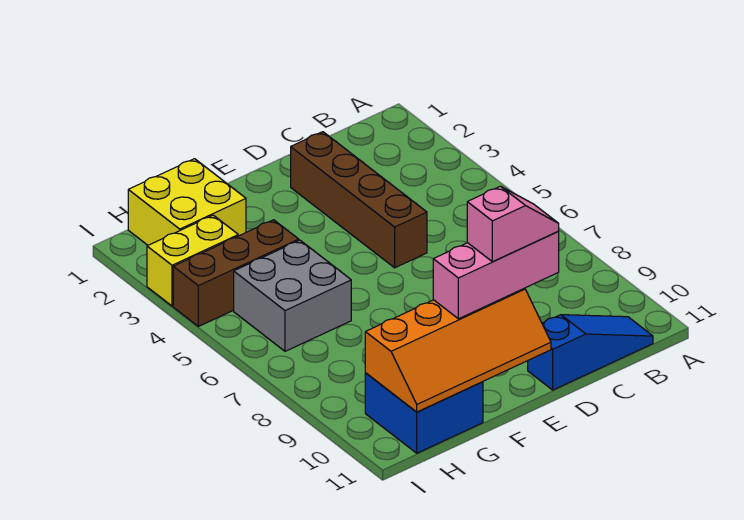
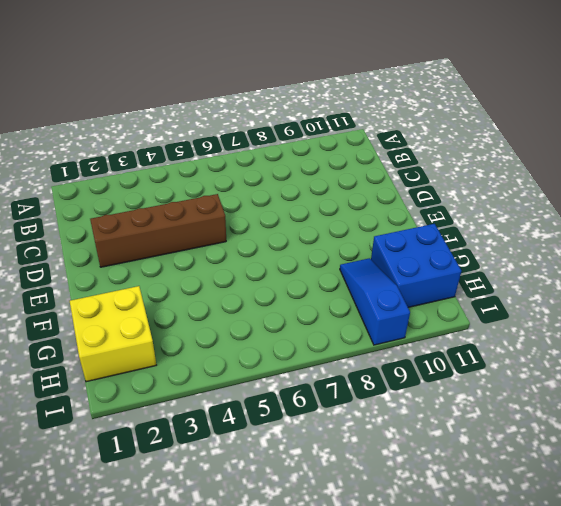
blue 1x3 slope [340,258,410,345] -> blue 1x3 slope moved to [528,315,653,390]
none -> brown 1x3 brick [173,220,299,326]
none -> grey 2x2 brick [234,240,351,351]

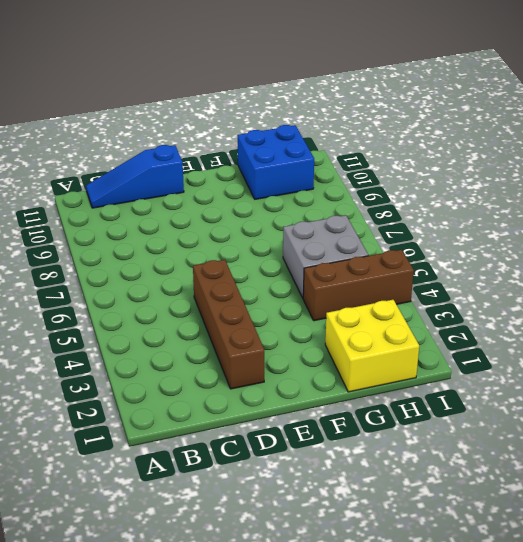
none -> yellow 1x2 brick [147,215,238,306]
none -> orange 2x4 slope [365,288,551,412]

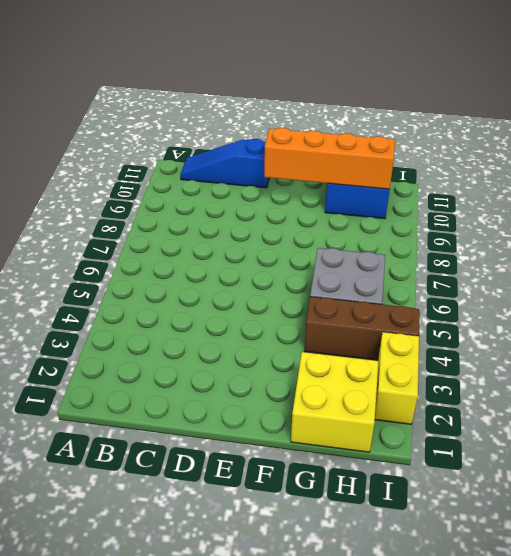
yellow 1x2 brick [375,332,419,424] -> yellow 1x2 brick turned to [147,215,238,306]
none -> brown 1x4 brick [291,132,427,268]
none -> pink 1x3 brick [433,232,559,319]

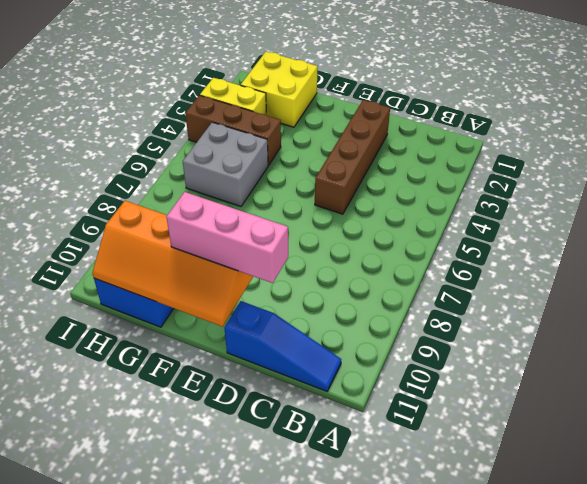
none -> pink 1x2 slope [467,186,559,262]

